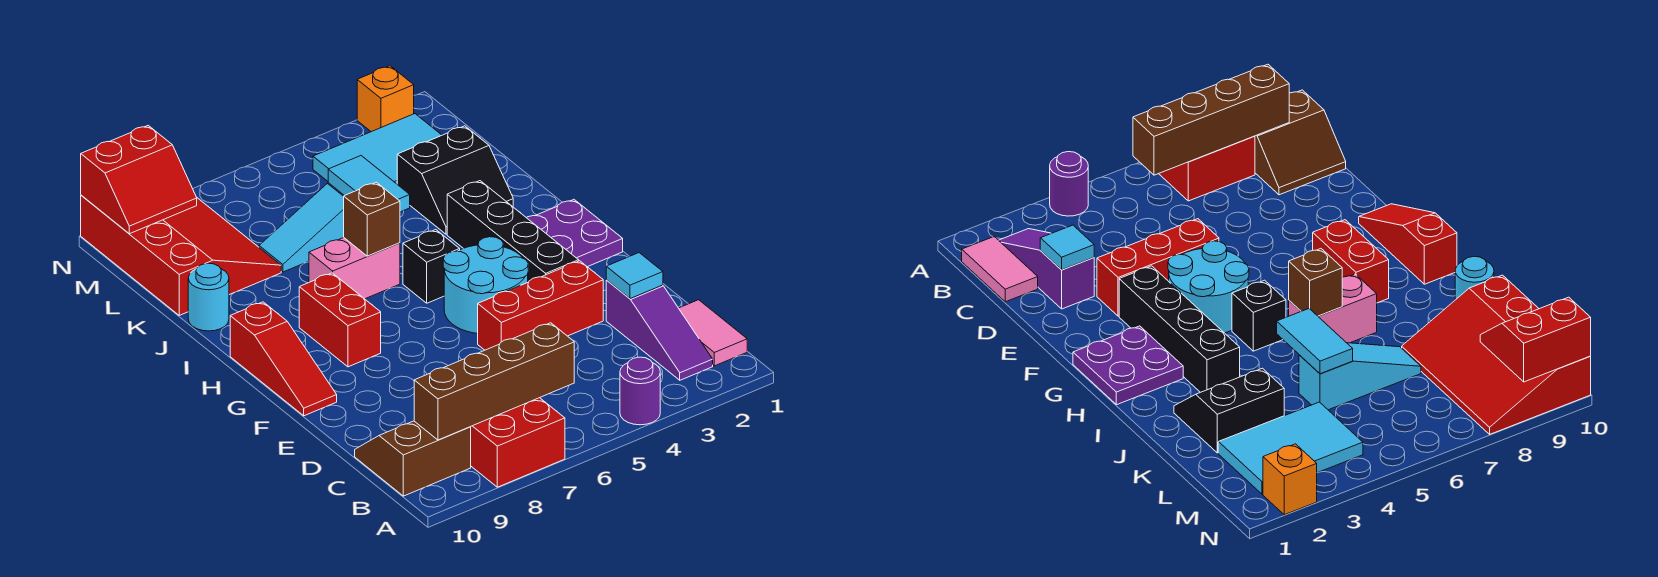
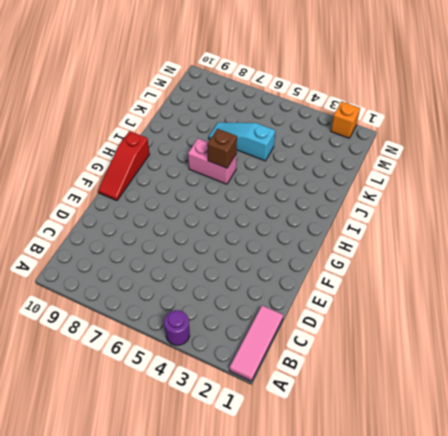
pink 1x3 tile [229,306,283,381] -> pink 1x2 tile [679,300,747,366]
none -> red 2x2 brick [471,398,565,487]
none -> purple 1x3 slope [606,280,713,380]
none -> brown 2x2 slope [355,421,471,496]

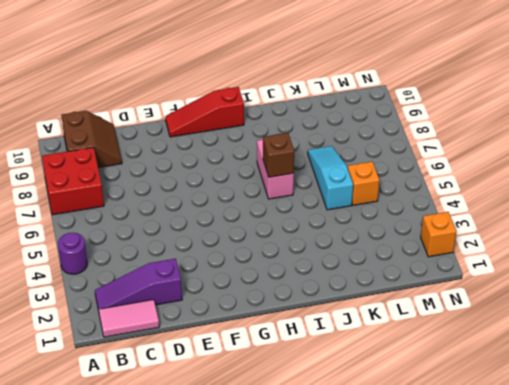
orange 1x1 brick [348,162,379,205] -> none
none -> red 1x3 brick [478,261,603,350]
none -> black 1x4 brick [447,181,579,282]
none -> cyan 2x2 round brick [443,237,528,334]

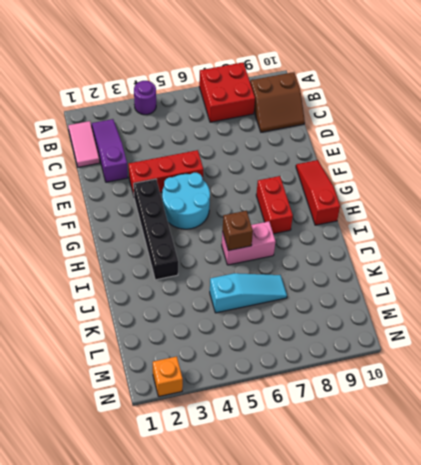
none -> purple 2x2 plate [527,200,623,267]
none -> black 1x1 brick [403,230,460,303]
none -> black 2x2 slope [397,126,513,234]

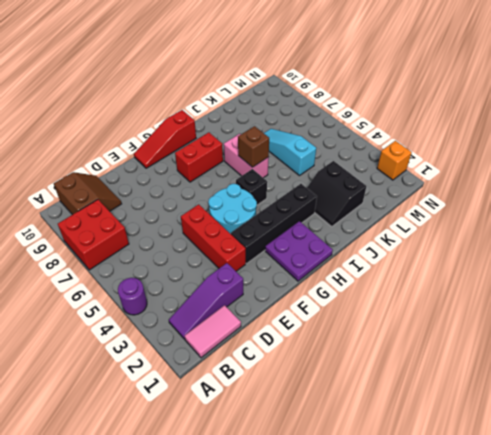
none -> cyan 1x1 round brick [188,263,229,331]
none -> red 3x4 slope [81,195,281,315]
none -> cyan 2x3 tile [313,114,442,184]

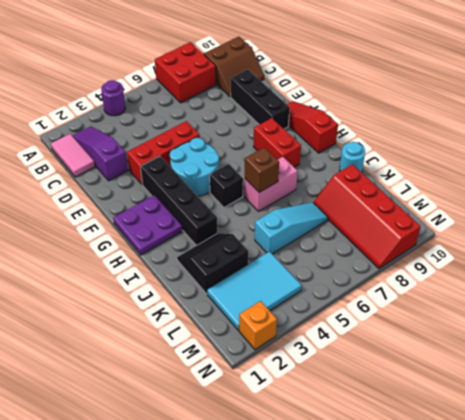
black 1x3 brick [231,69,290,129] -> none
red 2x4 slope [314,164,421,269] -> red 3x4 slope [81,195,281,315]
none -> brown 1x4 brick [414,323,574,440]
none -> cyan 1x1 tile [606,253,663,299]
none -> cyan 1x2 tile [328,156,410,212]

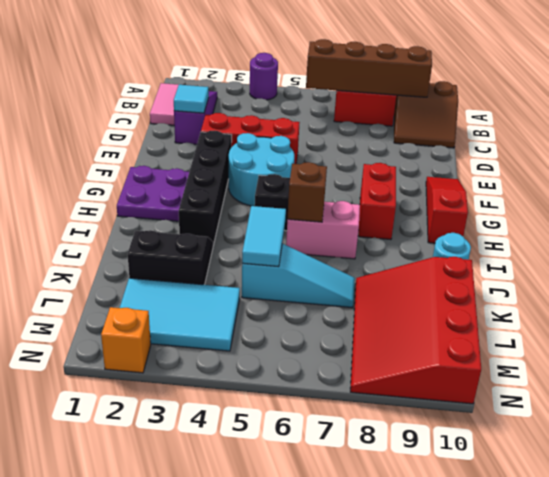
none -> red 2x2 slope [81,126,197,234]

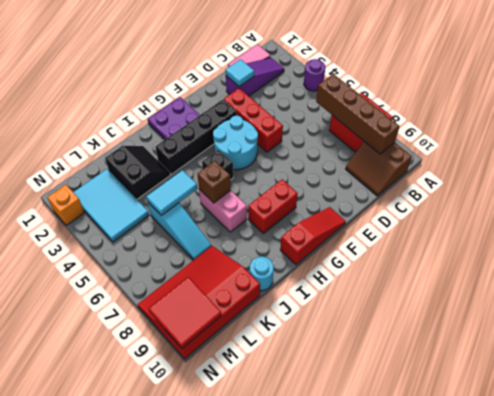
red 2x2 tile [149,277,222,349] -> red 2x2 slope [81,126,197,234]

